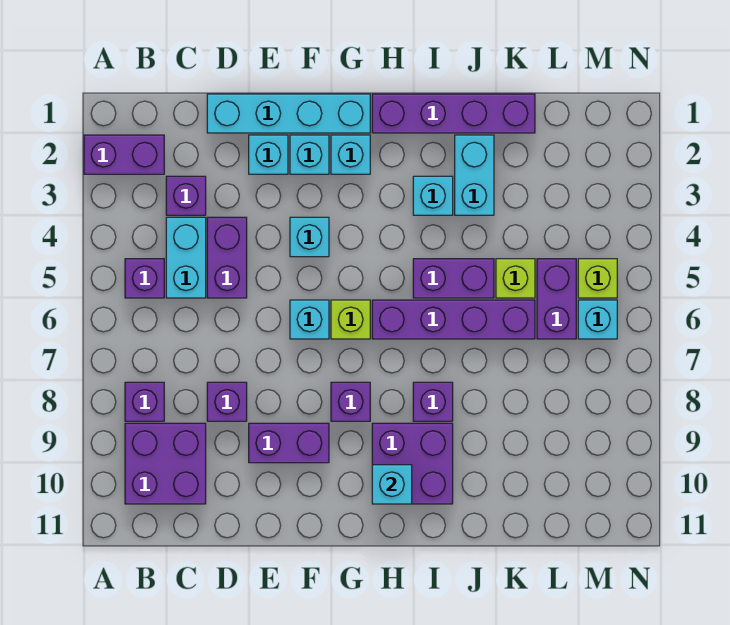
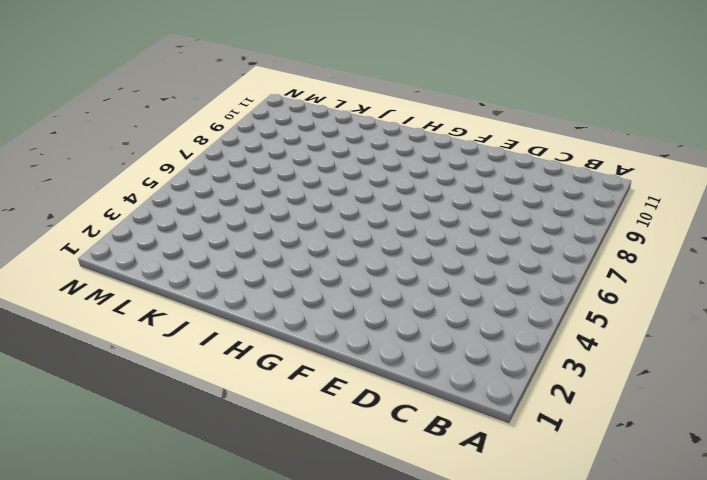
none -> purple 1x2 brick [84,135,164,174]
none -> purple 1x1 brick [125,259,164,298]
none -> purple 1x1 brick [125,382,164,421]

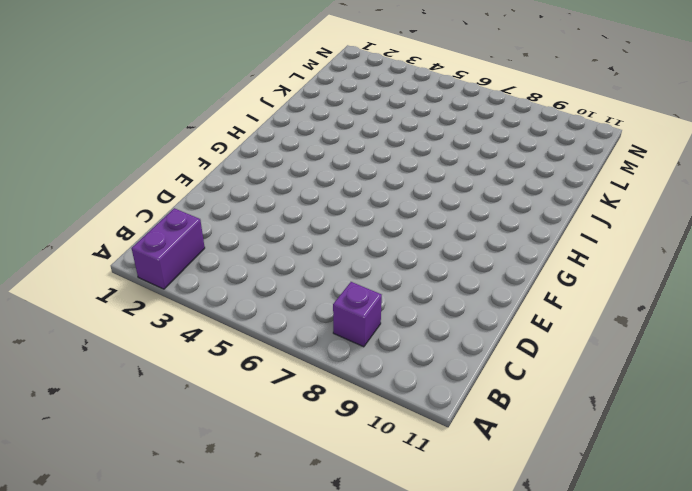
none -> purple 1x1 brick [125,259,164,298]
none -> purple 2x2 brick [125,423,206,504]
none -> purple 1x1 brick [166,176,206,215]

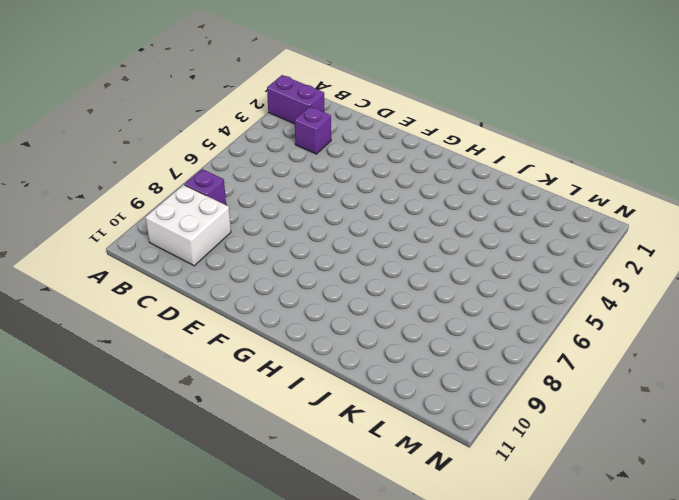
white 2x2 brick [145,185,231,266] -> purple 2x2 brick [125,423,206,504]
none -> purple 1x1 brick [125,259,164,298]
none -> cyan 1x2 brick [166,217,206,298]
none -> cyan 1x4 brick [207,94,370,133]

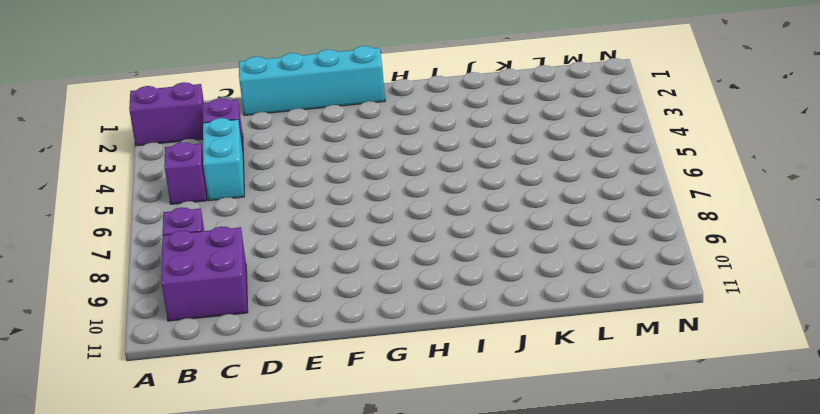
none -> purple 1x2 brick [207,217,247,298]
none -> purple 1x1 brick [207,382,247,421]
none -> cyan 1x1 brick [249,135,288,174]

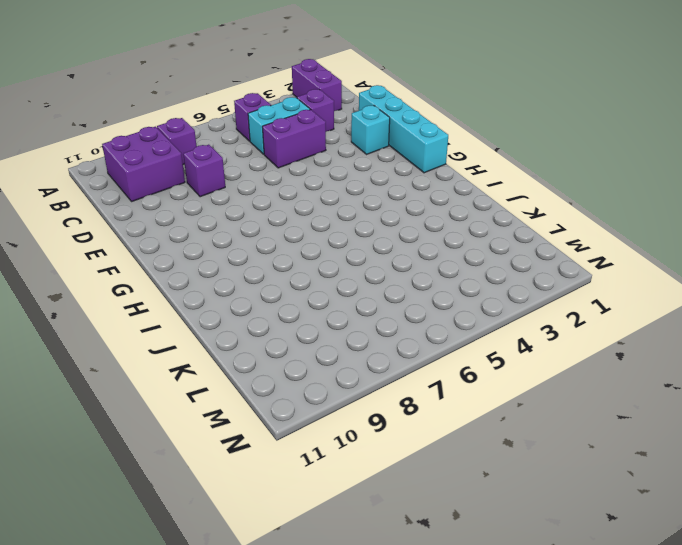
none -> purple 1x2 brick [249,423,329,463]
none -> cyan 1x1 brick [290,135,329,174]
none -> cyan 1x1 brick [290,217,329,257]

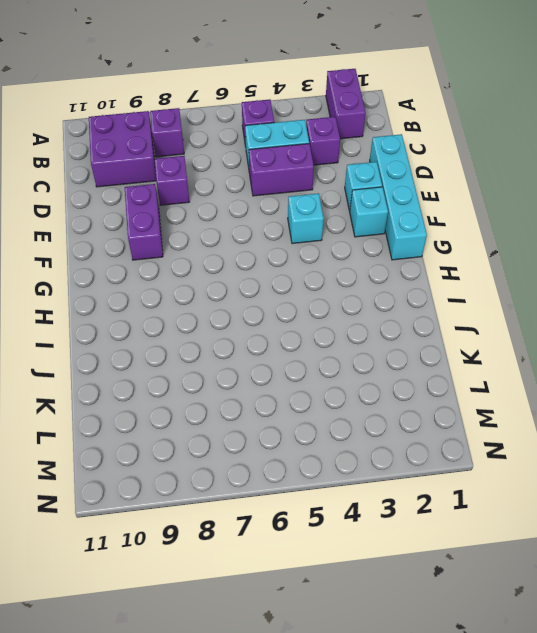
none -> cyan 1x1 brick [290,300,329,339]
none -> cyan 1x1 brick [331,135,370,174]
none -> lime 1x1 brick [331,300,370,339]

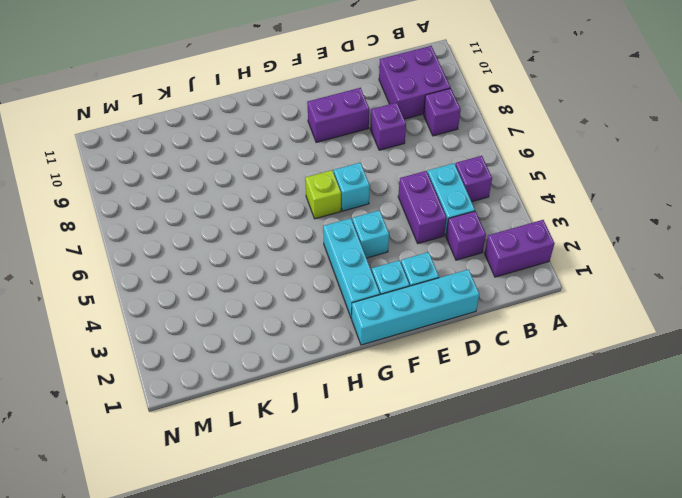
cyan 1x3 brick [323,218,380,318] -> cyan 1x1 brick [331,135,370,174]
none -> purple 1x1 brick [331,382,370,421]
none -> purple 1x4 brick [372,94,535,133]
none -> purple 1x4 brick [372,300,535,339]

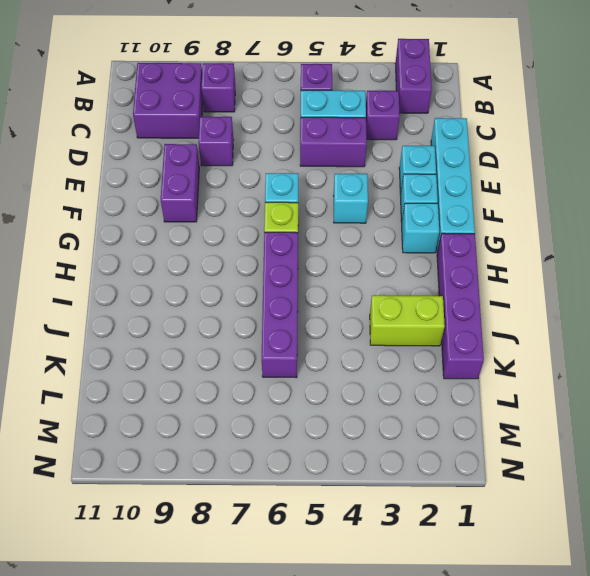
lime 1x2 brick [370,295,445,346] -> cyan 1x2 brick [455,135,494,215]
none -> purple 1x1 brick [331,382,370,421]
none -> purple 2x2 brick [372,423,453,504]
none -> cyan 1x1 brick [413,176,453,215]

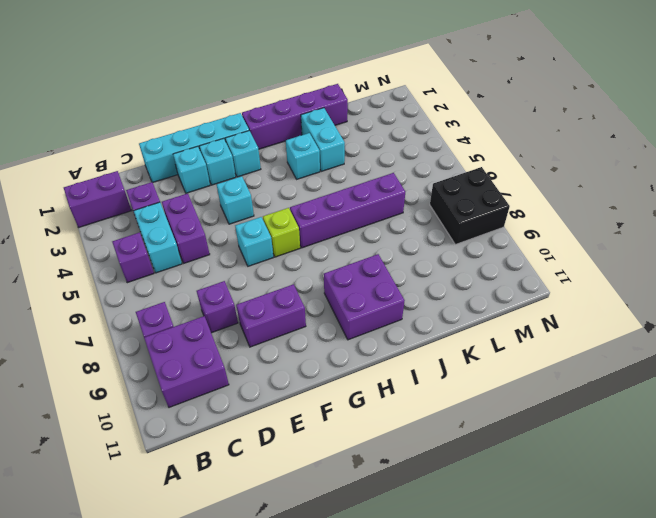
black 2x2 brick [430,167,510,244] -> none
none -> purple 1x1 brick [331,382,370,421]
none -> purple 1x2 brick [413,259,494,298]
none -> purple 1x1 brick [413,382,453,421]

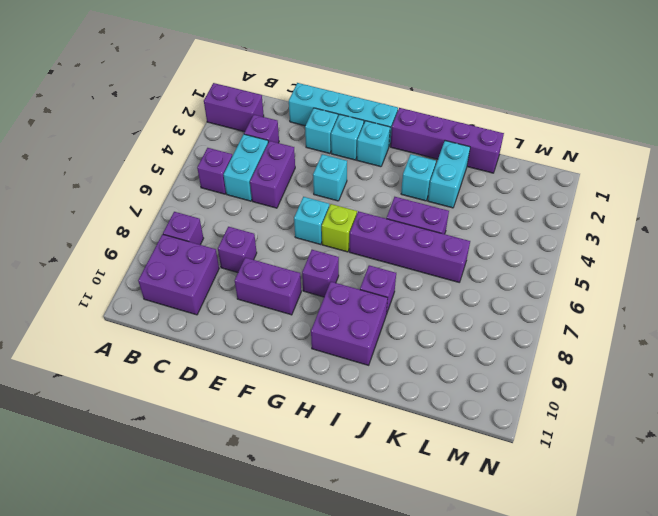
none -> lime 1x1 brick [496,259,535,298]
none -> purple 1x2 brick [537,259,576,339]
none -> lime 1x1 brick [578,259,617,298]

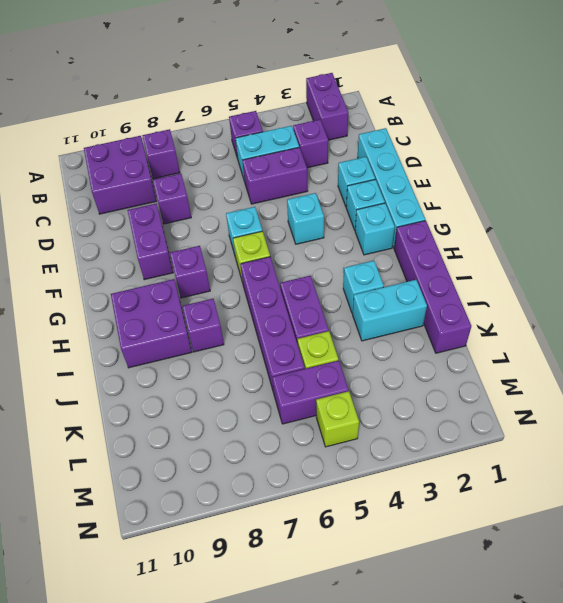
none -> cyan 1x1 brick [578,300,617,339]
none -> cyan 1x1 brick [372,465,412,504]

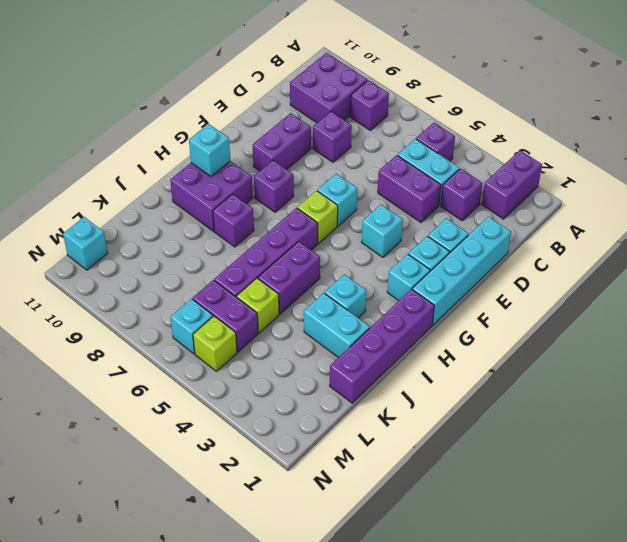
cyan 1x1 brick [63,217,107,270] -> none

